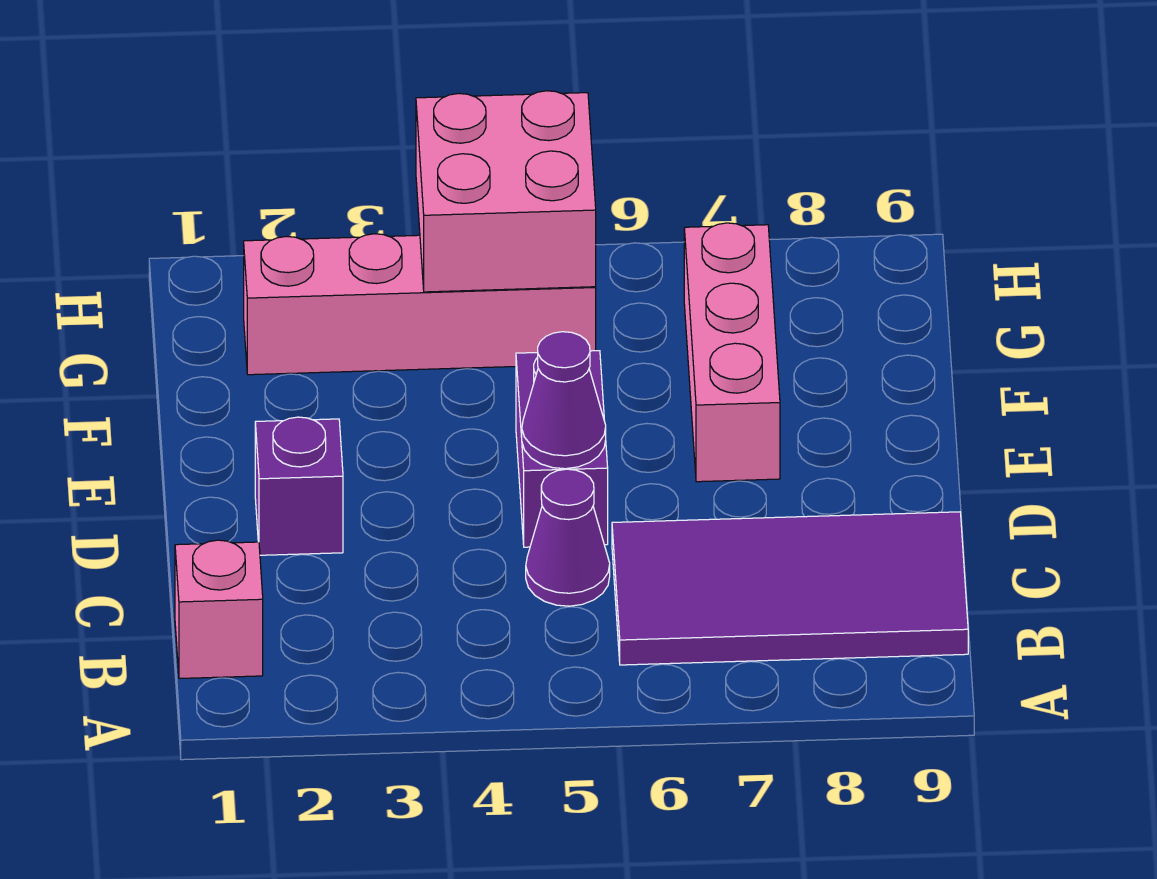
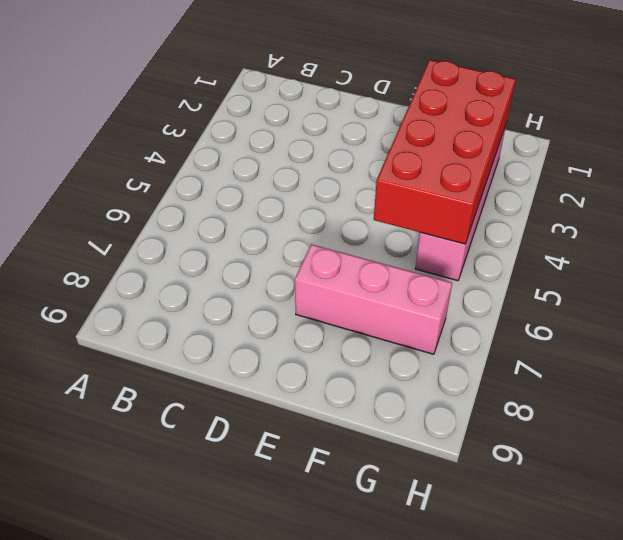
red 2x4 brick [374,60,516,244] -> pink 2x2 brick [416,91,596,292]
none -> pink 1x1 brick [175,540,263,679]
none -> purple 2x4 tile [612,512,968,665]

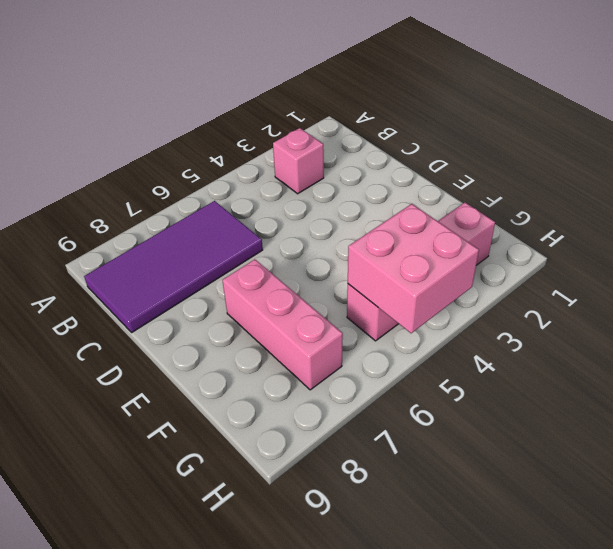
pink 1x1 brick [273,128,324,194] -> pink 1x1 brick moved to [175,540,263,679]
none -> purple 1x1 cone [526,469,610,606]
none -> purple 1x1 brick [255,417,343,555]

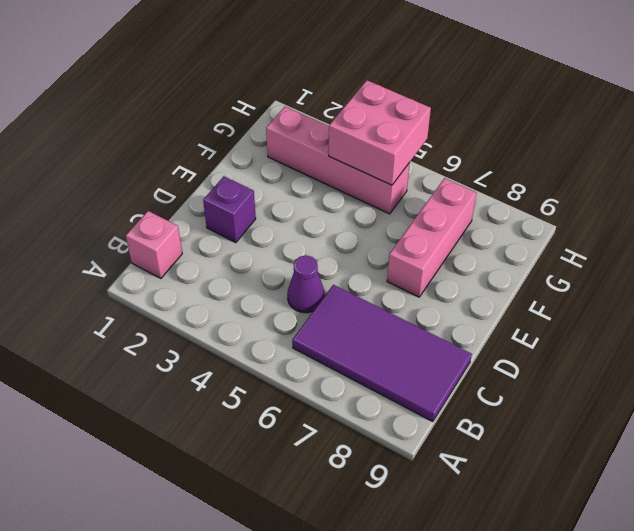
none -> purple 1x2 brick [516,351,608,547]
none -> purple 1x1 cone [522,332,606,469]

